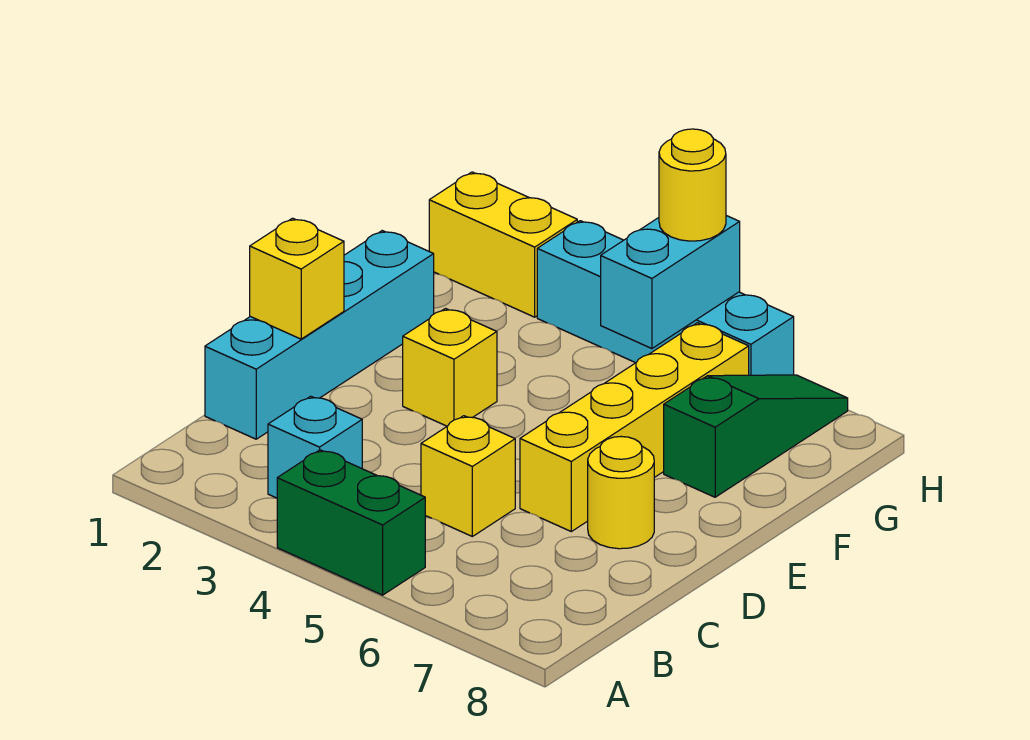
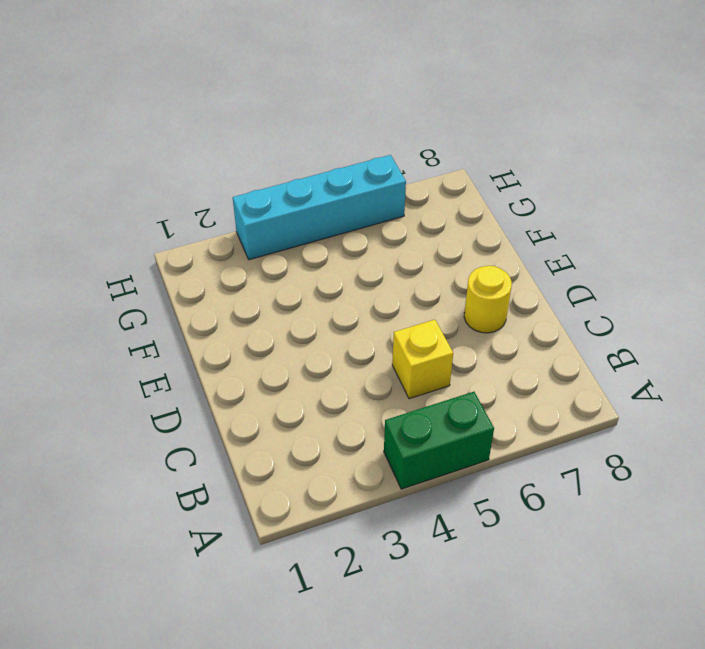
none -> cyan 1x1 brick [268,396,362,498]
none -> cyan 1x4 brick [205,231,434,439]
none -> yellow 1x4 brick [520,323,749,531]

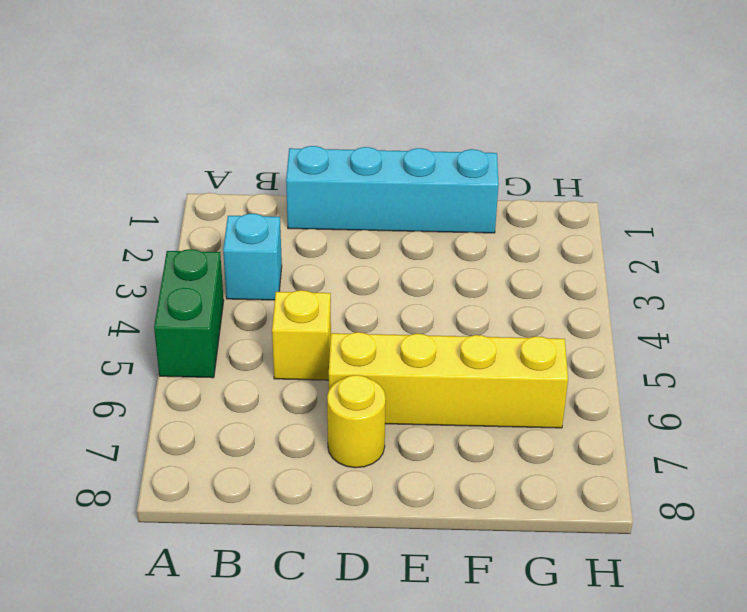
none -> yellow 1x1 brick [403,309,497,426]
none -> green 1x3 slope [664,375,848,497]
none -> yellow 1x2 brick [429,172,577,317]

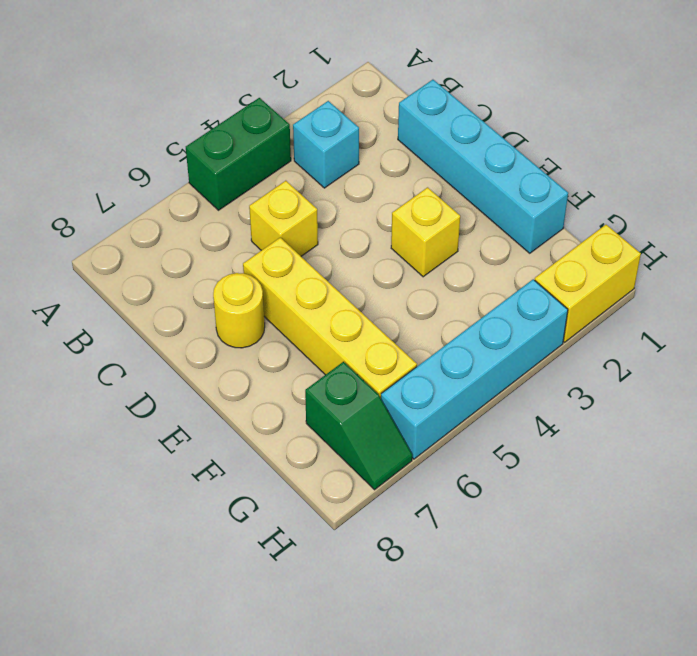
green 1x2 slope [305,362,412,490] -> green 1x3 slope [664,375,848,497]
none -> yellow 1x1 brick [250,218,344,339]
none -> cyan 1x2 brick [601,216,740,349]
none -> yellow 1x1 round brick [659,129,726,241]

